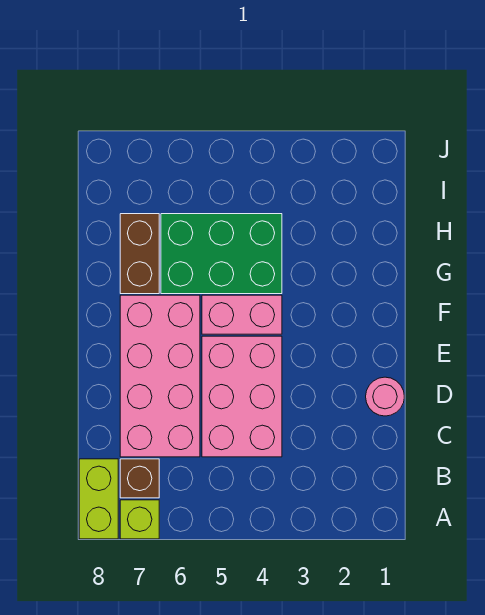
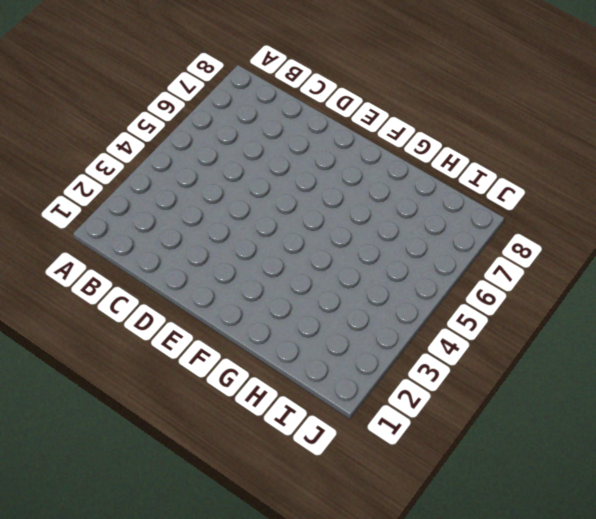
none -> lime 1x1 brick [120,500,159,539]
none -> lime 1x2 brick [79,459,118,539]

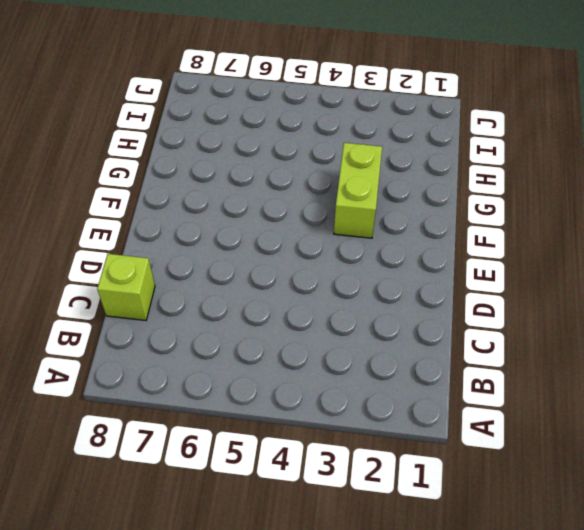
lime 1x1 brick [97,254,155,320] -> lime 1x1 brick moved to [120,500,159,539]
lime 1x2 brick [334,143,382,238] -> lime 1x2 brick moved to [79,459,118,539]
none -> brown 1x1 brick [120,459,159,498]
none -> pink 2x3 brick [202,336,282,457]

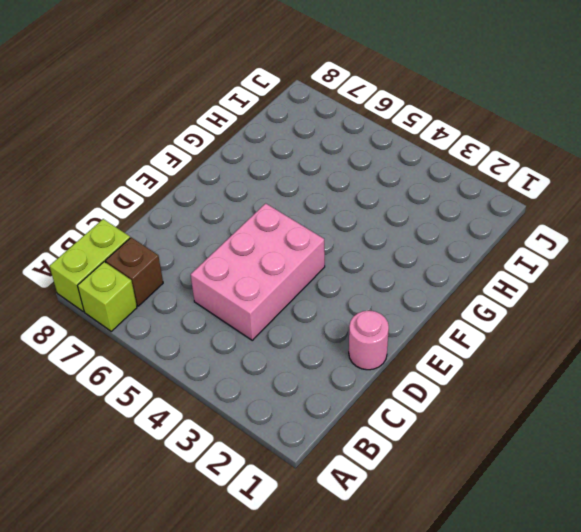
none -> pink 2x4 brick [120,295,200,457]
none -> pink 1x2 brick [202,295,282,334]

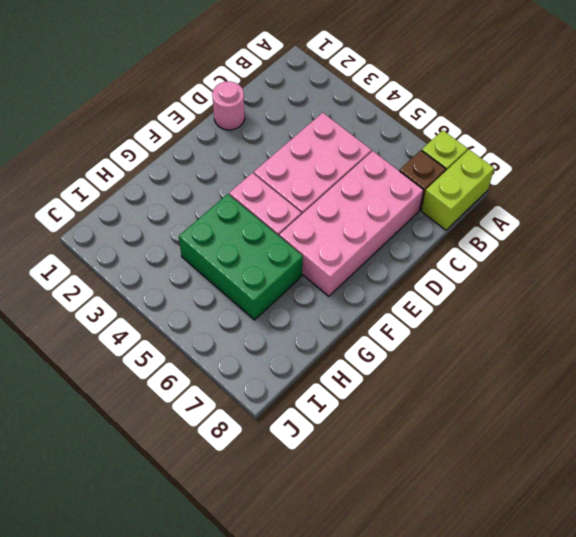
none -> brown 1x2 brick [120,214,159,294]

